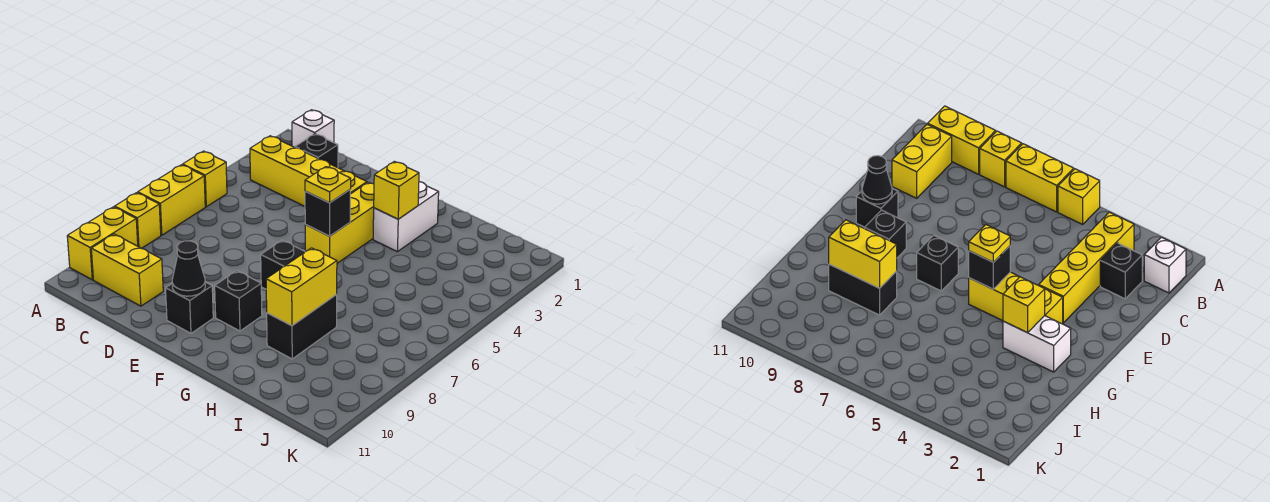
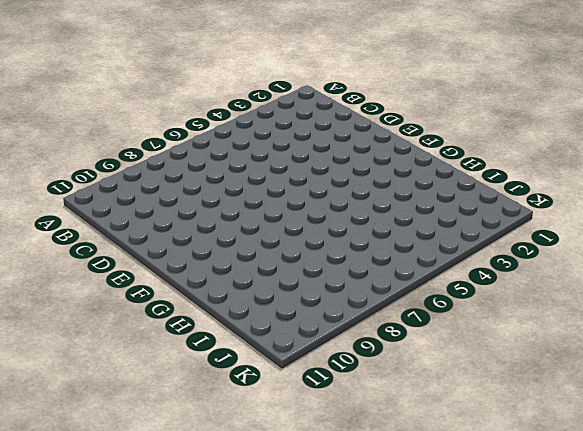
none -> yellow 1x1 brick [183,151,227,207]
none -> yellow 1x2 brick [138,165,205,235]
none -> yellow 1x1 brick [115,193,161,248]

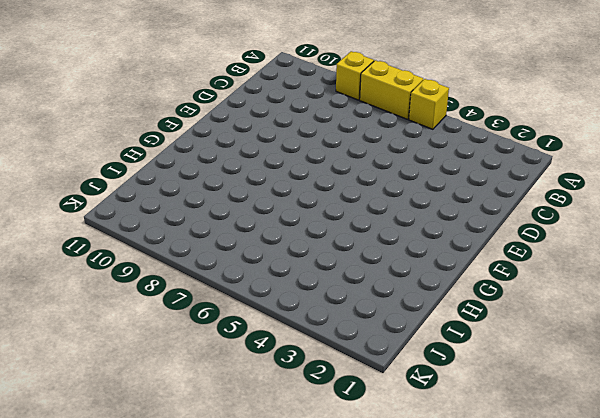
none -> yellow 1x2 brick [67,207,138,280]
none -> white 1x1 brick [292,110,334,147]
none -> yellow 1x4 brick [250,136,367,207]

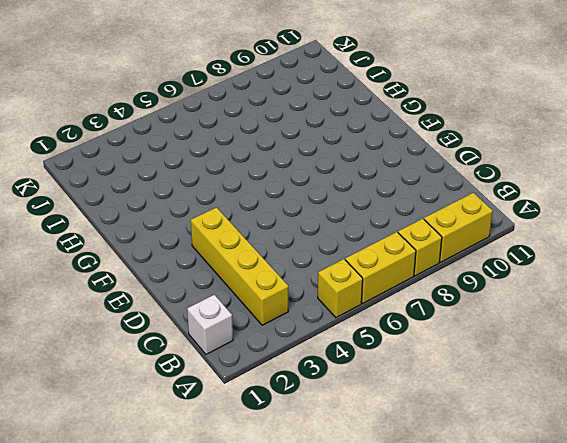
none -> yellow 1x2 brick [91,234,163,306]
none -> black 1x1 brick [295,134,338,168]
none -> black 1x1 brick [166,282,213,333]

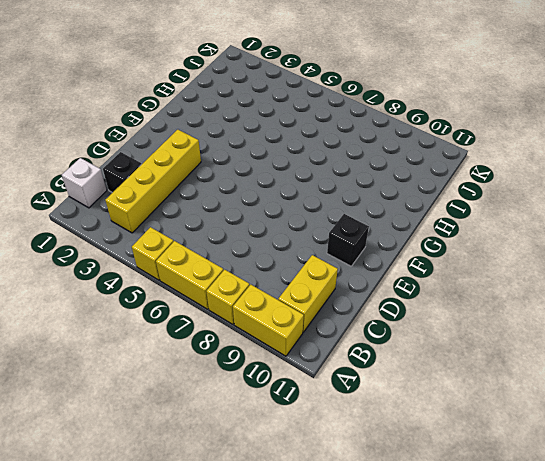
none -> yellow 1x3 brick [305,182,374,263]
none -> black 1x1 brick [261,240,305,289]
none -> black 1x1 brick [215,271,262,331]

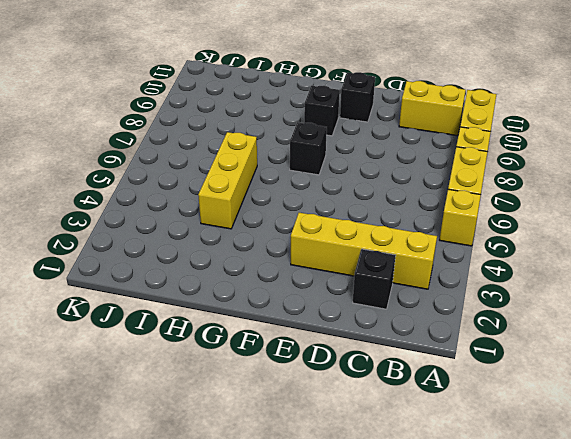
yellow 1x3 brick [198,132,257,229] -> yellow 1x3 brick moved to [305,182,374,263]
none -> white 1x1 brick [292,110,334,147]
none -> white 1x2 brick [373,182,439,252]
none -> black 1x2 brick [267,295,337,359]

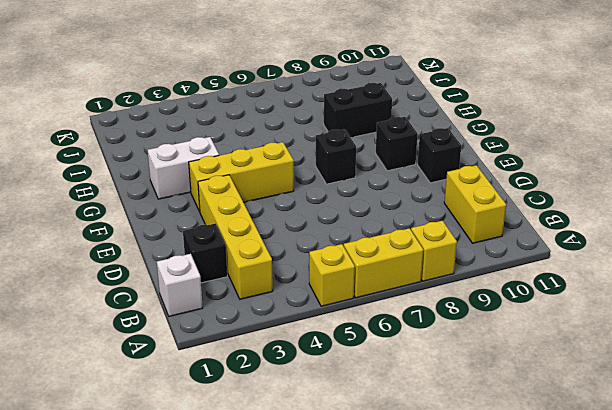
none -> yellow 1x2 brick [67,207,138,280]
none -> black 1x1 cone [172,241,205,296]
none -> black 1x1 brick [305,190,350,236]

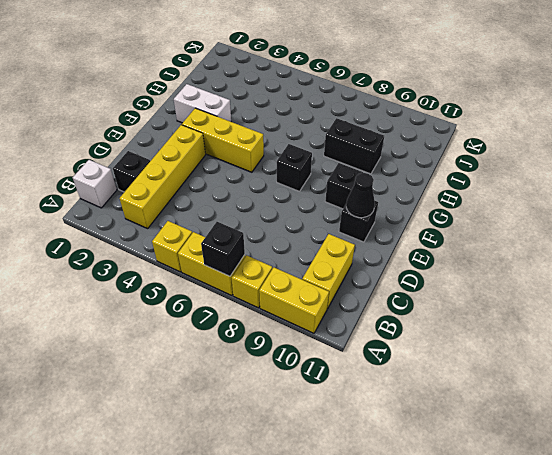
black 1x1 brick [201,222,245,276] -> black 1x1 brick moved to [305,190,350,236]
none -> yellow 1x1 brick [374,161,419,219]
none -> yellow 1x2 brick [266,248,337,326]
none -> yellow 1x1 plate [305,167,351,203]

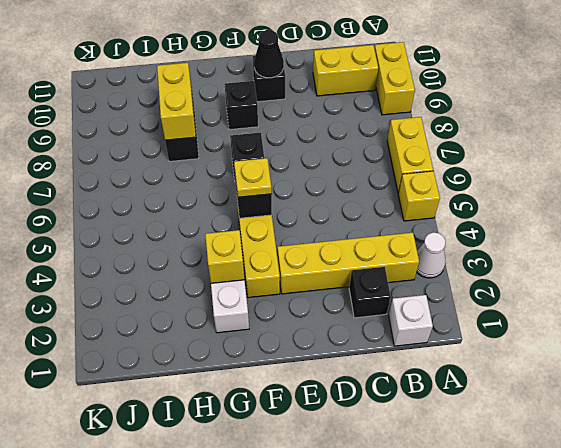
white 1x1 cone [417,232,446,278] -> none
none -> yellow 1x1 brick [115,193,161,248]

